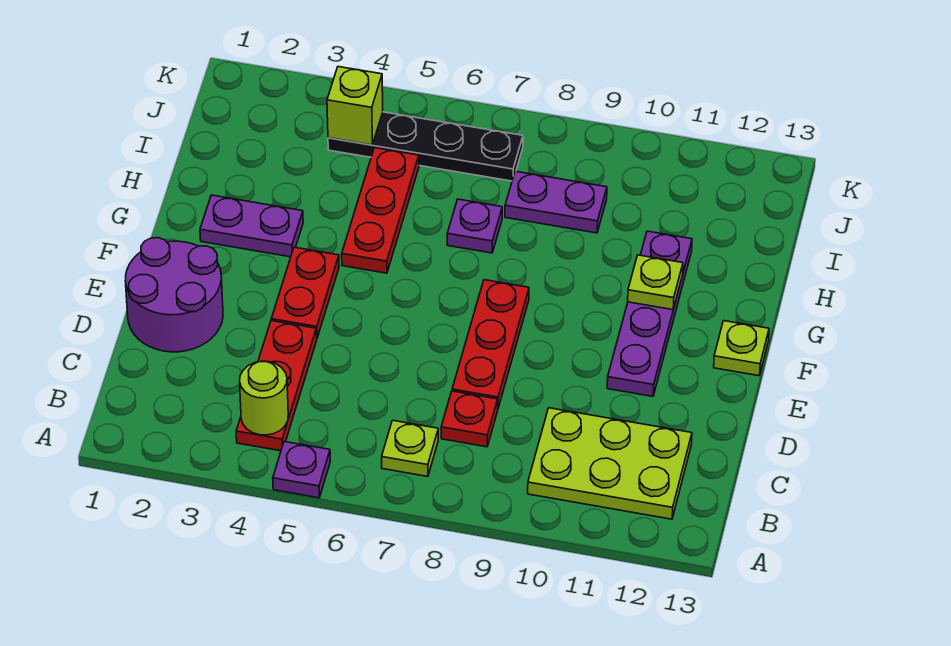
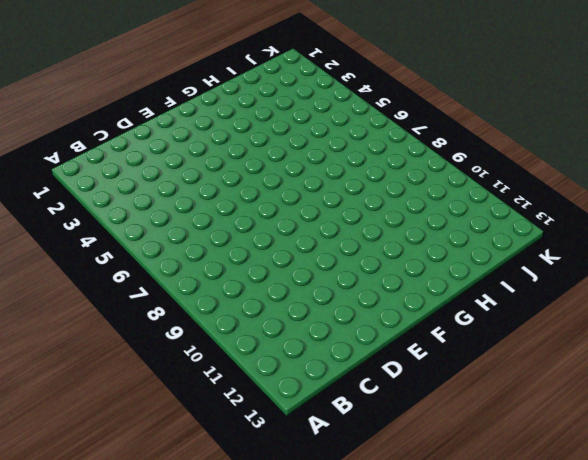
none -> purple 1x1 plate [273,442,330,498]
none -> red 1x3 plate [236,321,317,451]
none -> lime 1x1 plate [382,420,438,477]

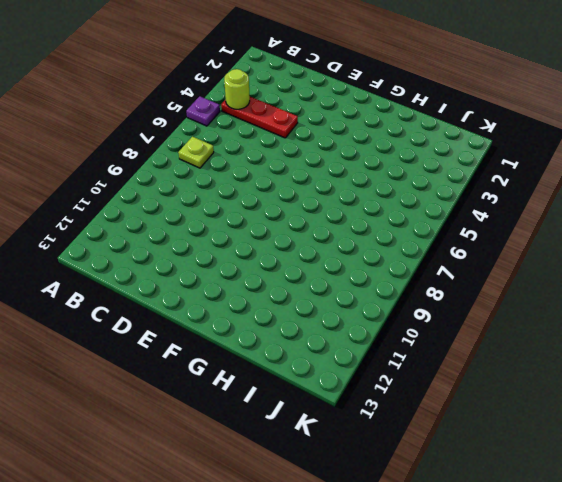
none -> lime 2x3 plate [528,408,692,519]
none -> red 1x1 plate [441,391,498,447]
none -> purple 2x2 round brick [125,238,223,352]

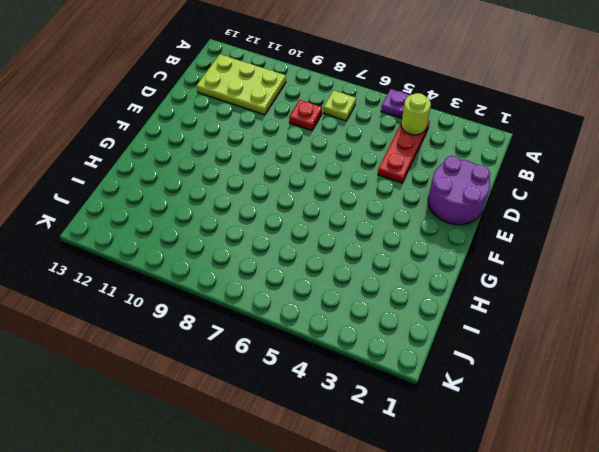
none -> red 1x3 plate [452,280,529,408]
none -> red 1x2 plate [271,247,339,337]
none -> purple 1x4 plate [607,231,692,396]

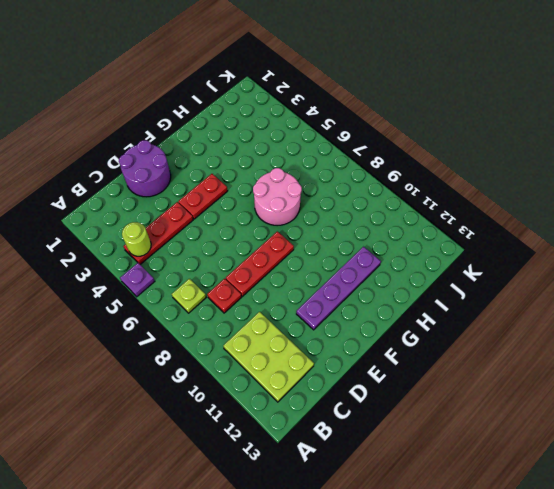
pink 2x2 round brick [253,168,302,226] -> purple 1x1 plate [447,199,502,253]
none -> lime 1x1 plate [714,321,769,376]
none -> purple 1x2 plate [200,195,303,257]
none -> red 1x3 plate [342,148,419,273]

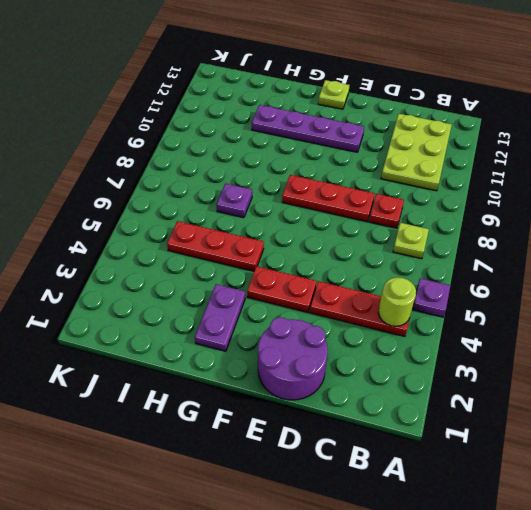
none -> purple 1x2 plate [505,171,607,233]
none -> black 1x4 plate [328,112,523,181]
none -> lime 1x1 plate [628,255,683,310]

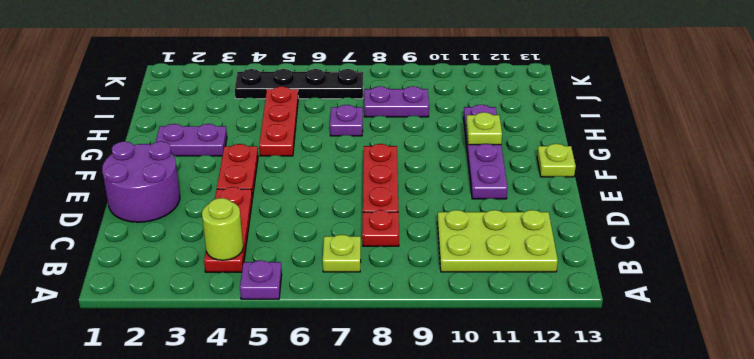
none -> lime 1x1 brick [327,67,383,145]

